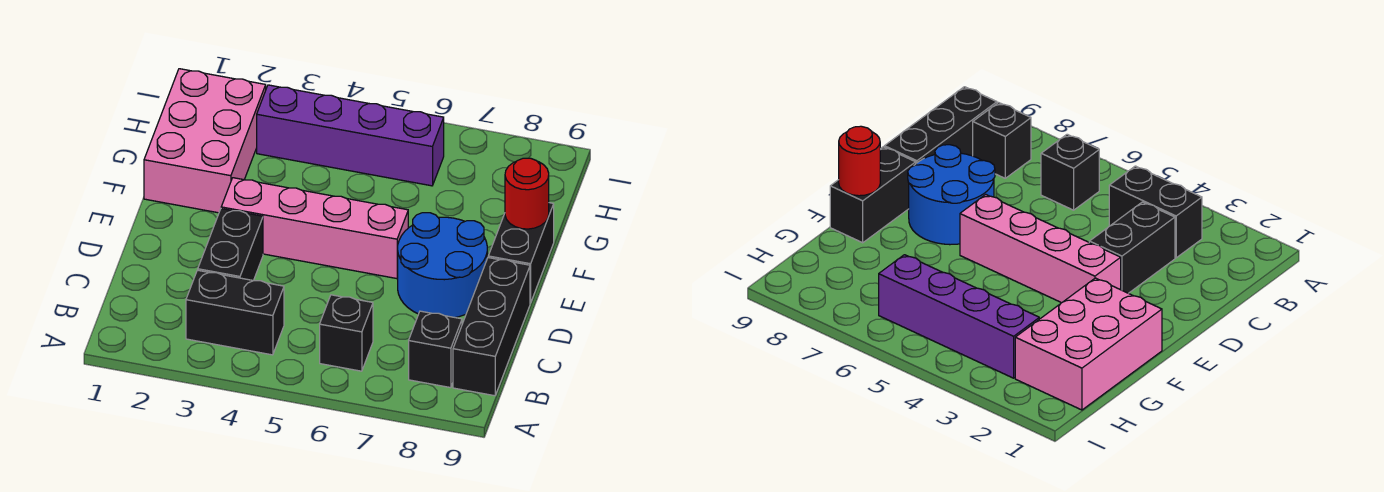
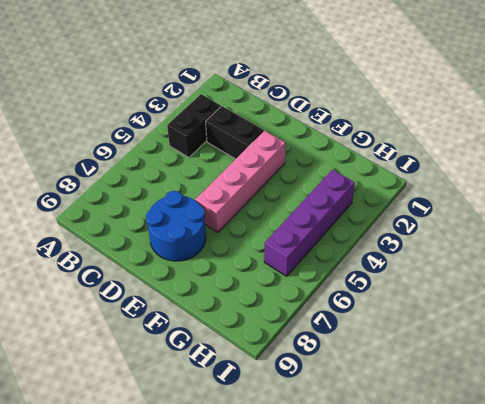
none -> black 1x1 brick [320,295,373,371]
none -> black 1x1 brick [409,311,462,388]

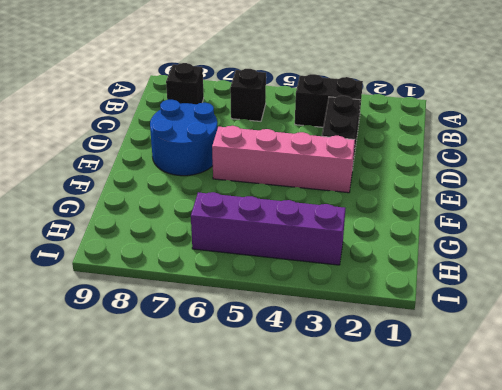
none -> black 1x3 brick [453,258,530,396]
none -> black 1x2 brick [488,203,554,303]

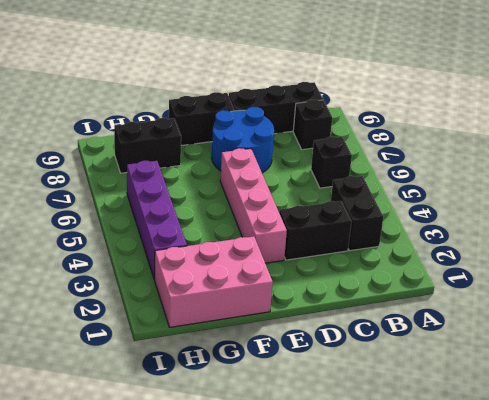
black 1x2 brick [114,118,181,173] -> none
none -> red 1x1 round brick [505,158,549,229]

